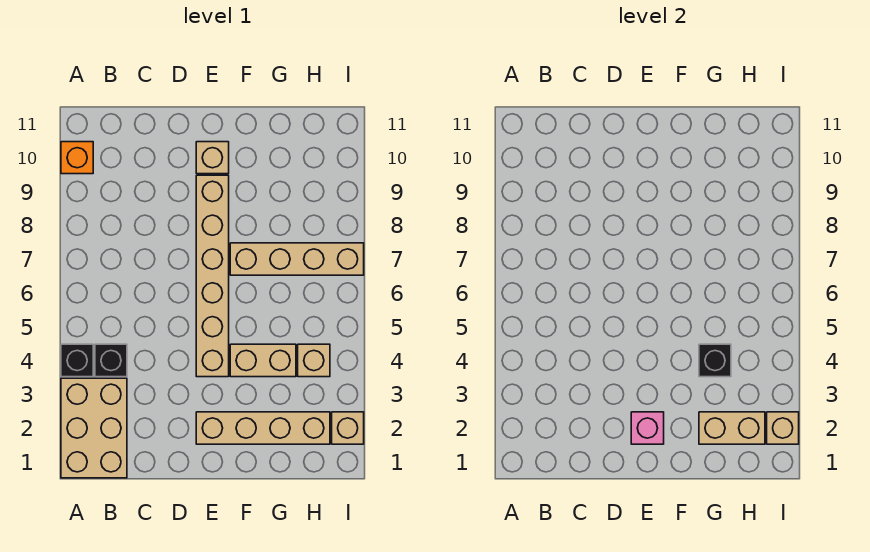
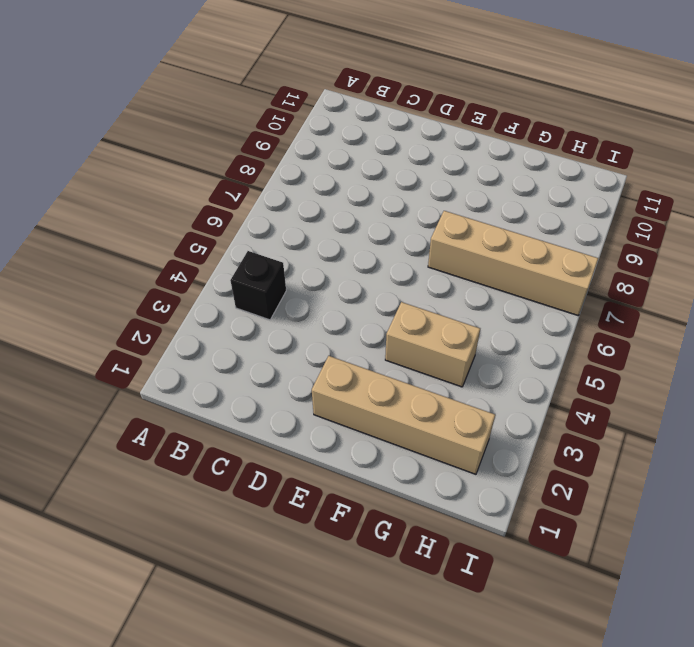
none -> tan 2x3 brick [61,378,127,478]
none -> black 1x1 brick [61,344,93,377]
none -> orange 1x1 brick [61,142,93,174]

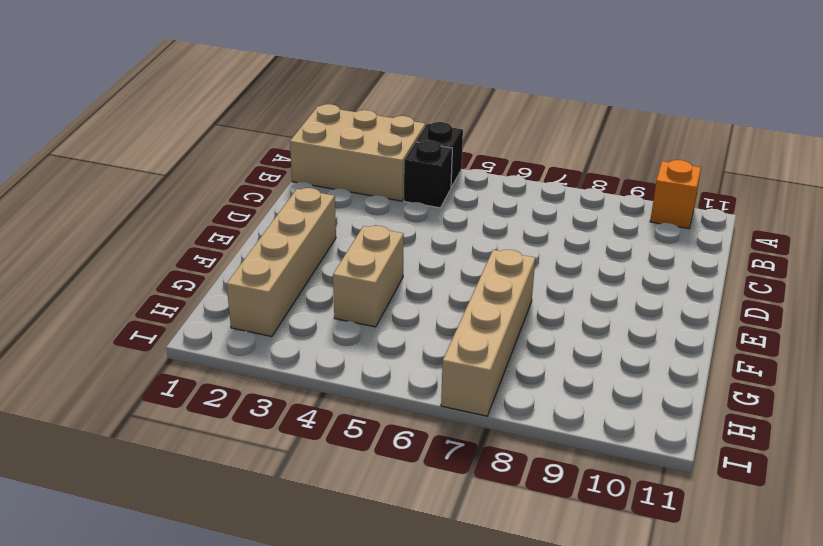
none -> tan 1x6 brick [196,175,229,377]
none -> tan 1x1 brick [196,142,229,174]
none -> tan 1x1 brick [298,344,330,377]

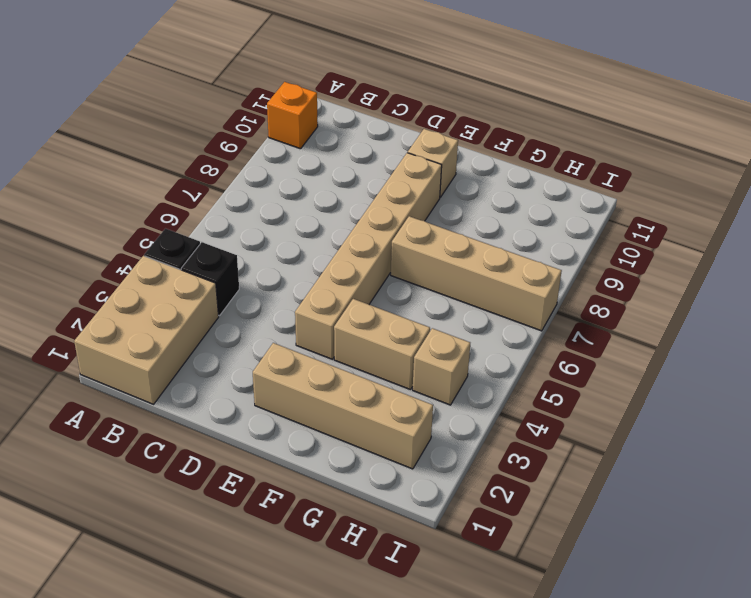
none -> tan 1x1 brick [332,412,364,444]
none -> pink 1x1 brick [631,412,664,444]
none -> tan 1x2 brick [699,412,765,444]

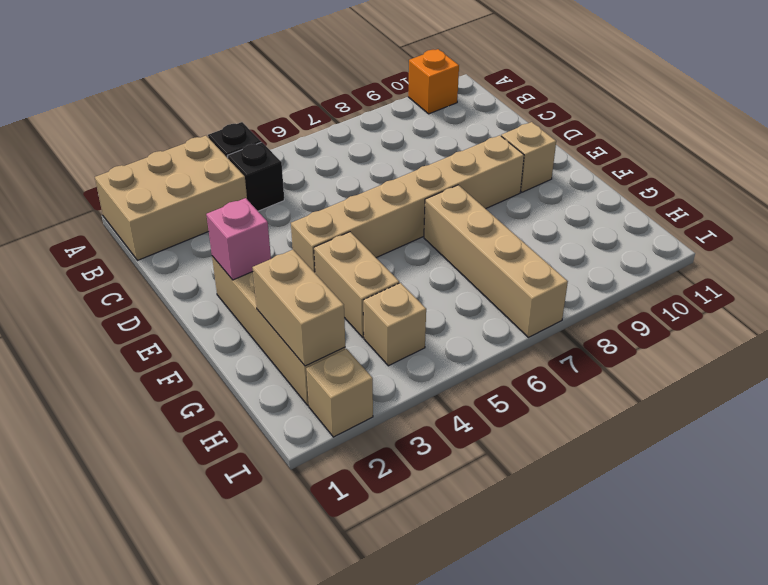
none -> black 1x1 brick [699,344,731,377]
none -> tan 1x1 brick [767,412,799,444]

